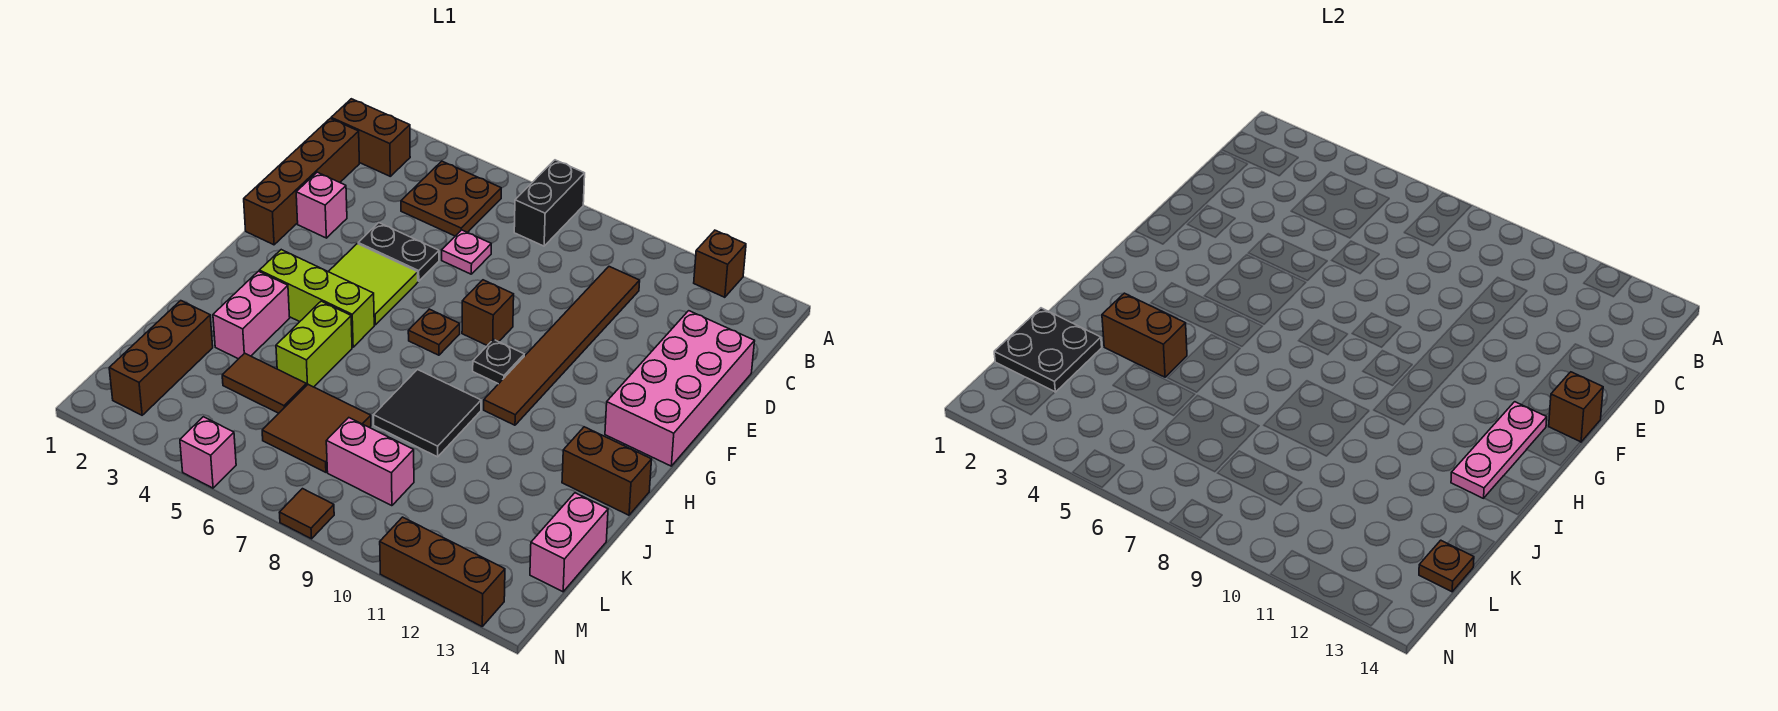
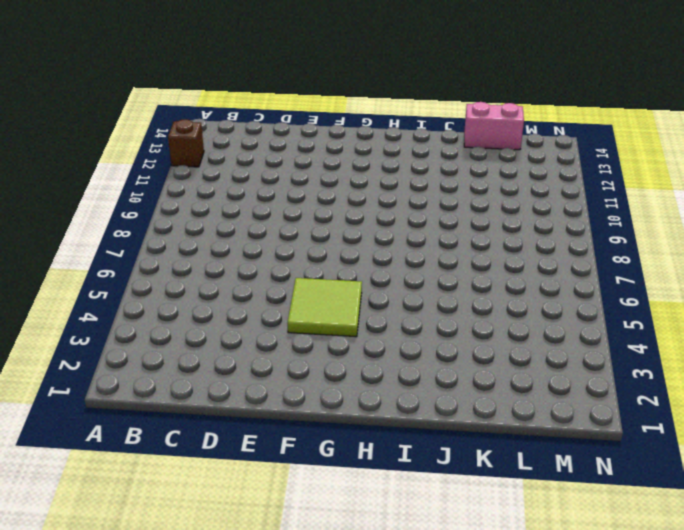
none -> black 1x2 brick [514,160,585,246]
none -> brown 1x2 brick [331,99,410,176]
none -> brown 2x2 plate [401,161,501,236]
none -> brown 1x4 brick [244,118,359,245]

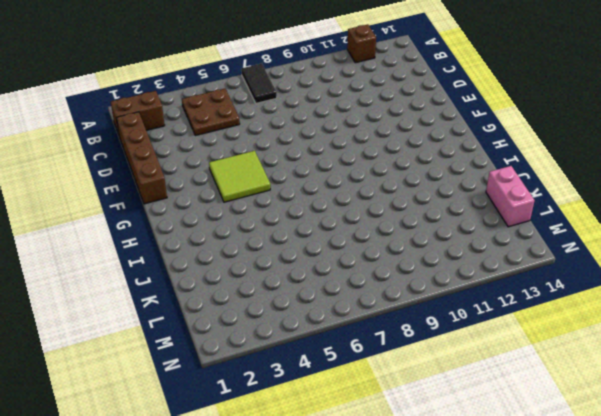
black 1x2 tile [241,64,277,103] -> black 1x2 brick [514,160,585,246]
none -> brown 1x6 tile [484,267,640,425]
none -> pink 1x1 plate [442,230,491,274]
none -> pink 2x4 brick [605,311,755,466]
none -> pink 1x1 brick [296,172,347,238]

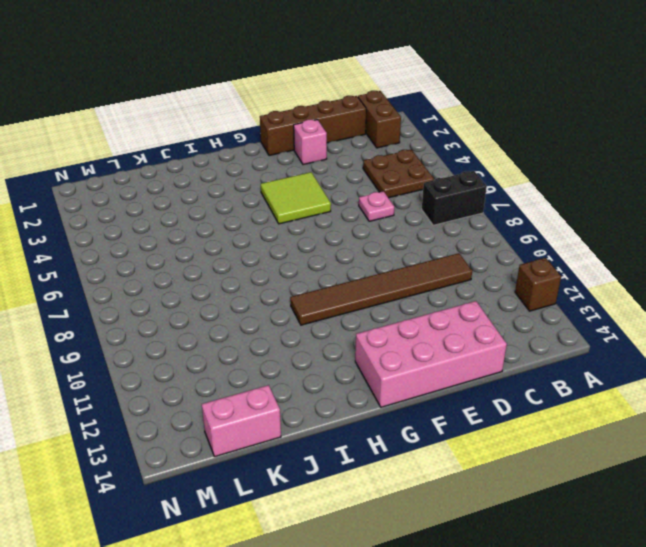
none -> black 1x2 plate [358,223,439,281]
none -> brown 1x1 brick [462,280,514,346]
none -> brown 1x1 plate [408,309,460,355]
none -> black 1x1 plate [473,339,524,384]

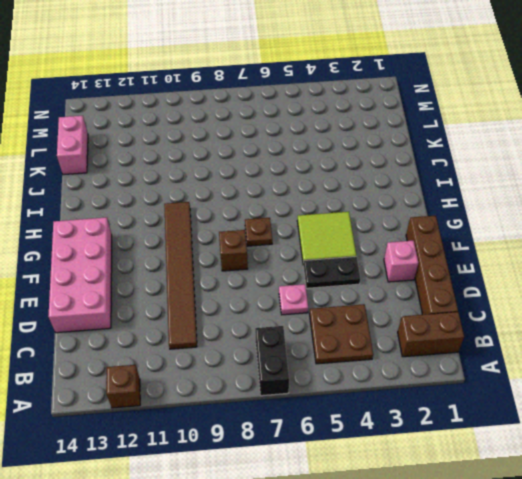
none -> black 1x1 plate [473,339,524,384]
none -> lime 1x3 brick [259,250,374,347]
none -> pink 1x2 brick [213,271,290,359]
none -> lime 1x2 brick [276,301,352,387]

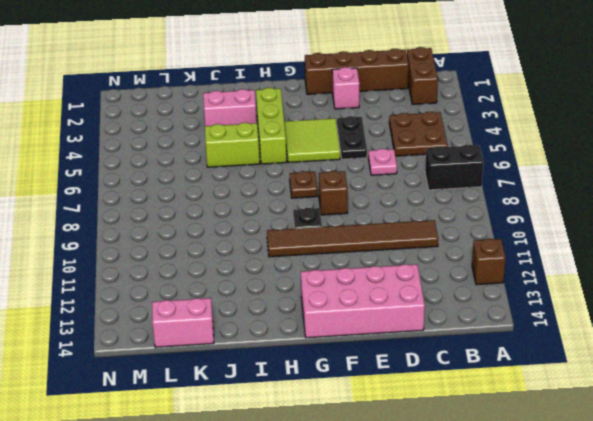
none -> black 2x2 tile [374,370,481,457]
none -> brown 1x2 brick [562,427,652,515]
none -> brown 1x3 brick [109,301,213,415]
none -> brown 1x2 tile [222,353,306,413]

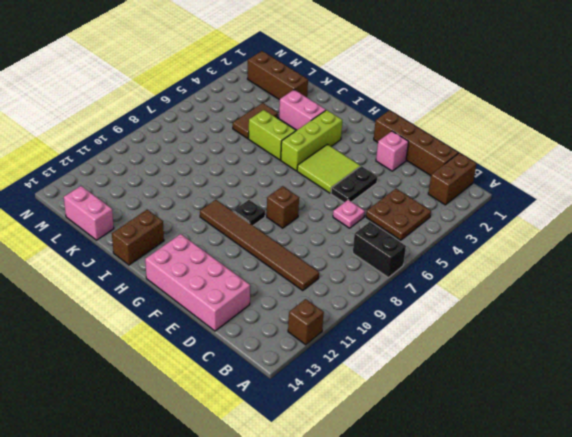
none -> brown 1x1 plate [408,309,460,355]
none -> black 2x2 tile [374,370,481,457]
none -> brown 2x2 tile [262,385,371,472]
none -> pink 1x2 brick [326,418,414,506]

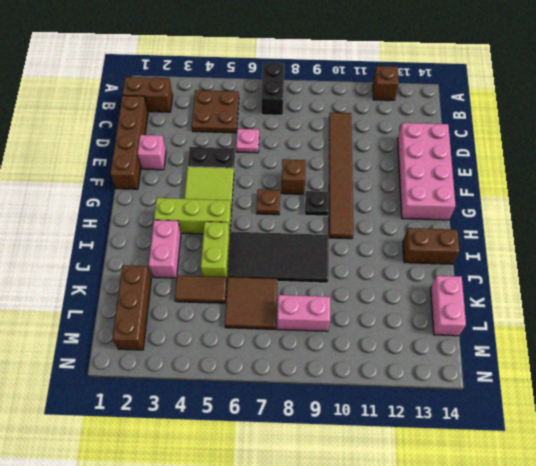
black 2x4 tile [228,232,329,283] -> black 2x2 tile [374,370,481,457]
none -> pink 1x1 brick [180,417,236,488]
none -> brown 1x1 tile [279,489,334,539]
none -> brown 1x3 brick [380,517,505,626]
none -> brown 1x1 brick [1549,372,1603,442]

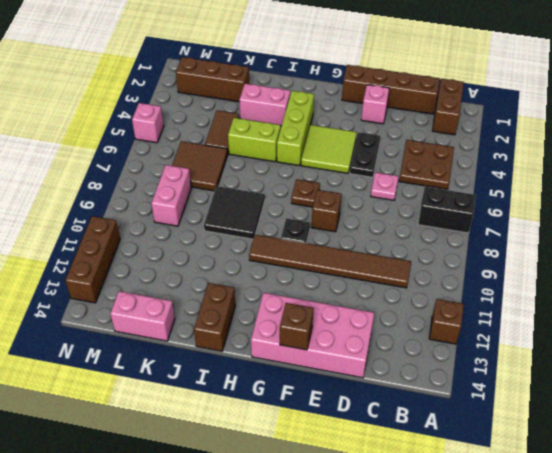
none -> brown 1x1 tile [279,489,334,539]
none -> pink 1x3 plate [1451,402,1547,498]
none -> brown 1x2 brick [1102,293,1187,377]
none -> black 2x2 plate [994,308,1102,392]

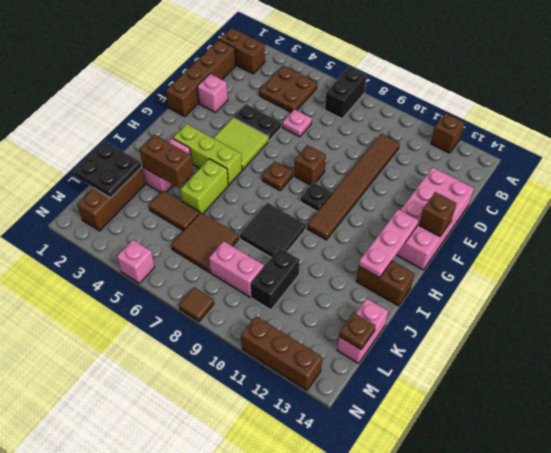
black 1x2 brick [251,248,300,310] -> none

